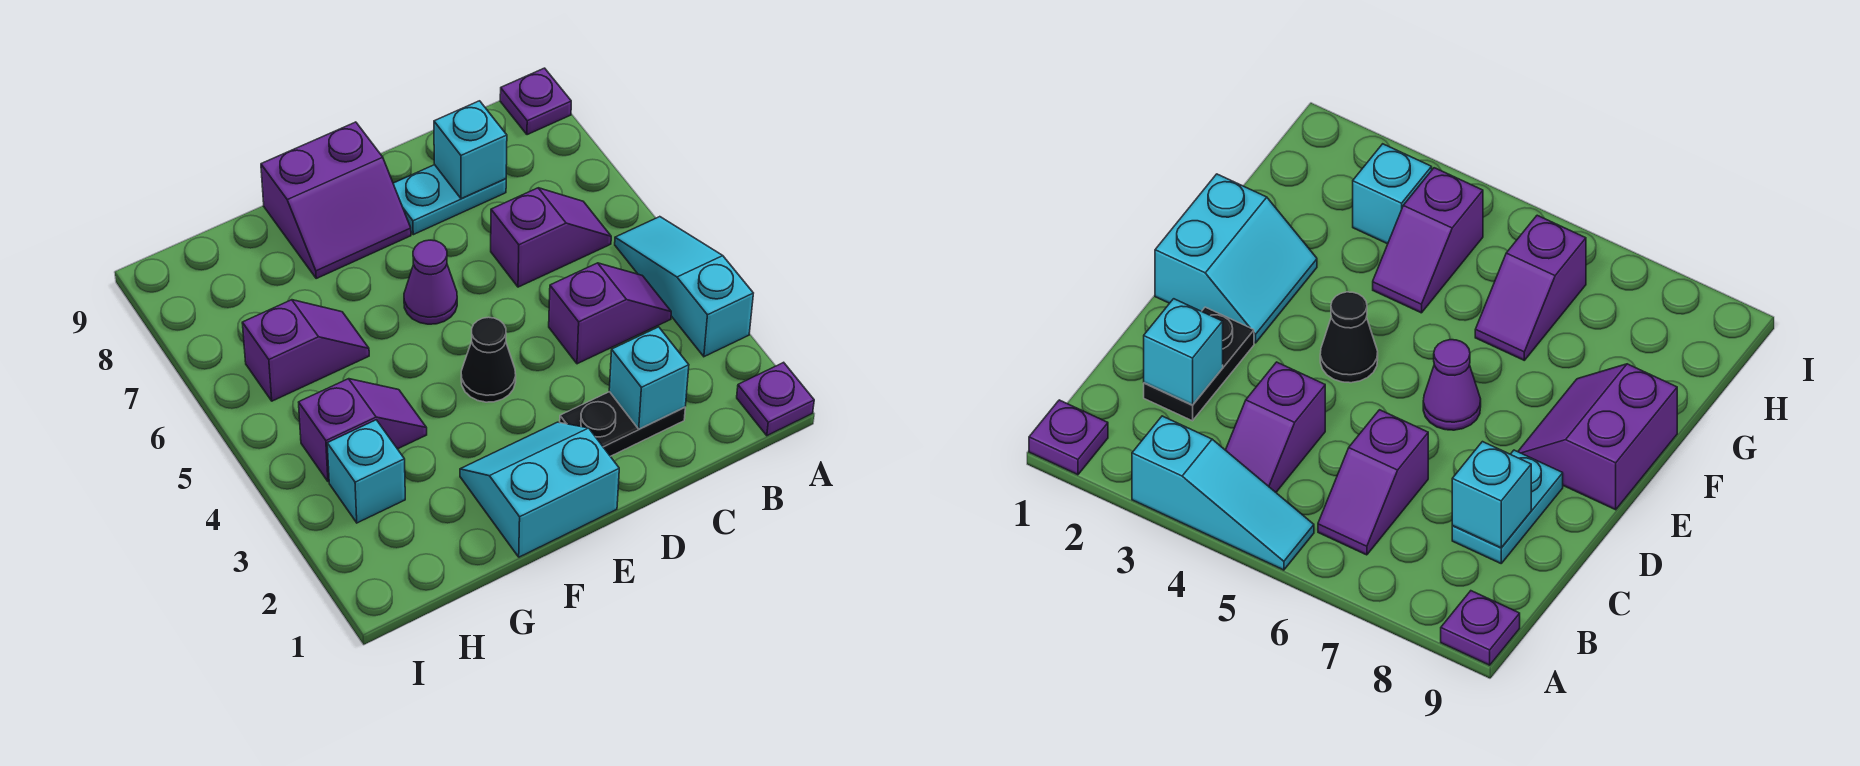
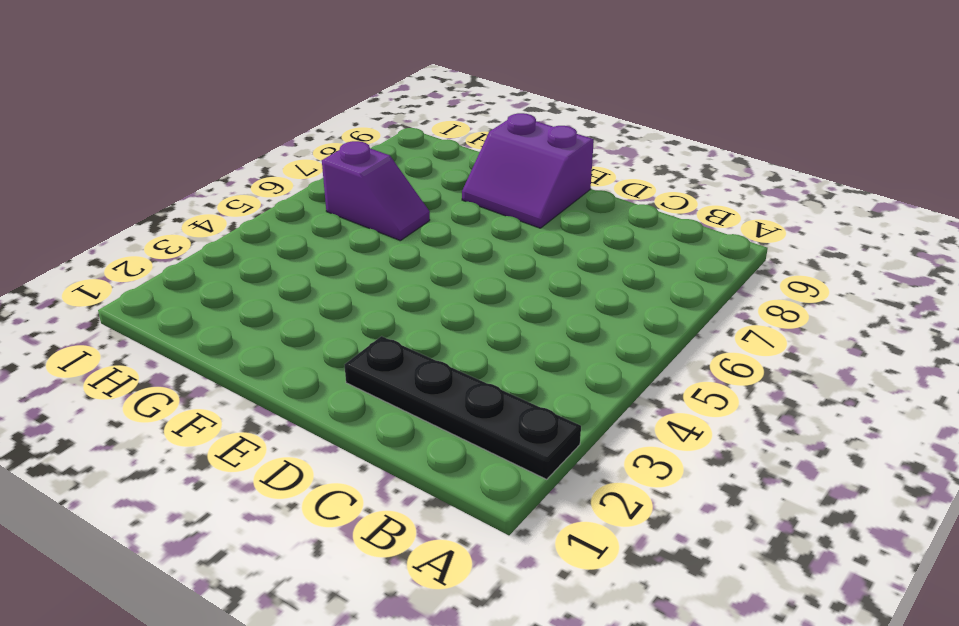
black 1x4 plate [345,336,581,479] -> black 1x2 plate [560,392,685,456]
none -> purple 1x1 plate [737,362,814,436]
none -> cyan 1x3 slope [615,217,753,357]
none -> purple 1x1 plate [500,68,571,135]

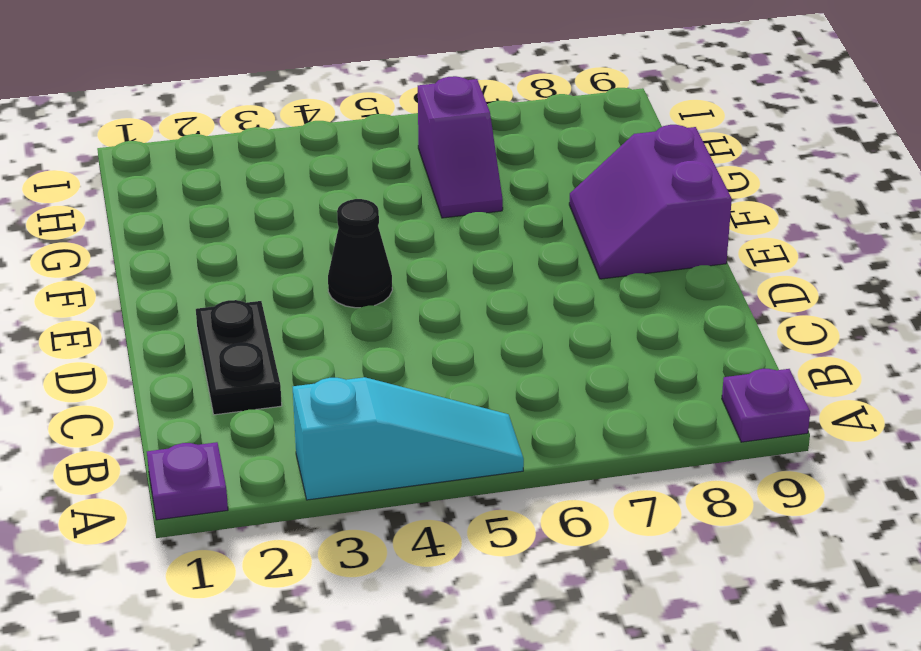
none -> purple 1x2 slope [549,263,671,364]
none -> purple 1x2 slope [491,188,611,287]
none -> cyan 1x2 plate [393,165,506,235]

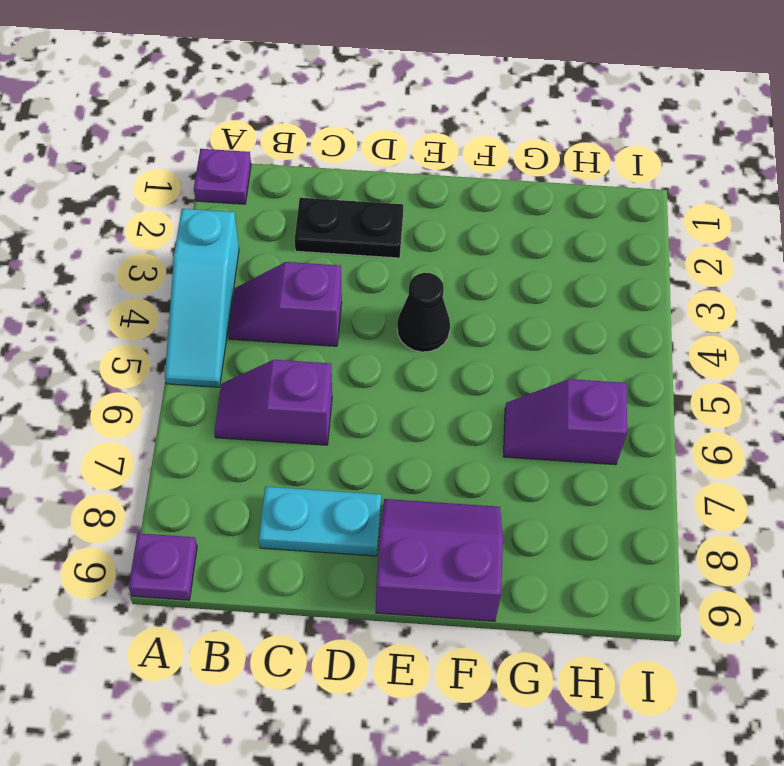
none -> cyan 2x2 slope [460,422,619,557]
none -> purple 1x1 cone [404,240,457,324]
none -> purple 1x2 slope [299,379,427,482]

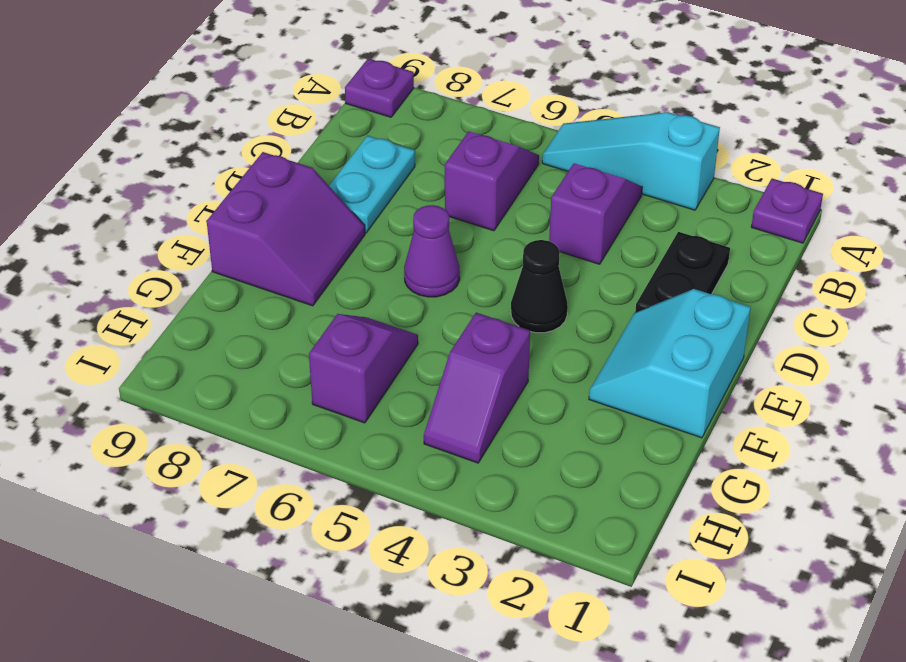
purple 1x2 slope [424,313,530,463] -> purple 1x2 slope turned to [299,379,427,482]
none -> cyan 1x1 brick [327,420,405,523]
none -> cyan 1x1 brick [609,327,689,429]
none -> cyan 1x1 brick [434,101,507,199]

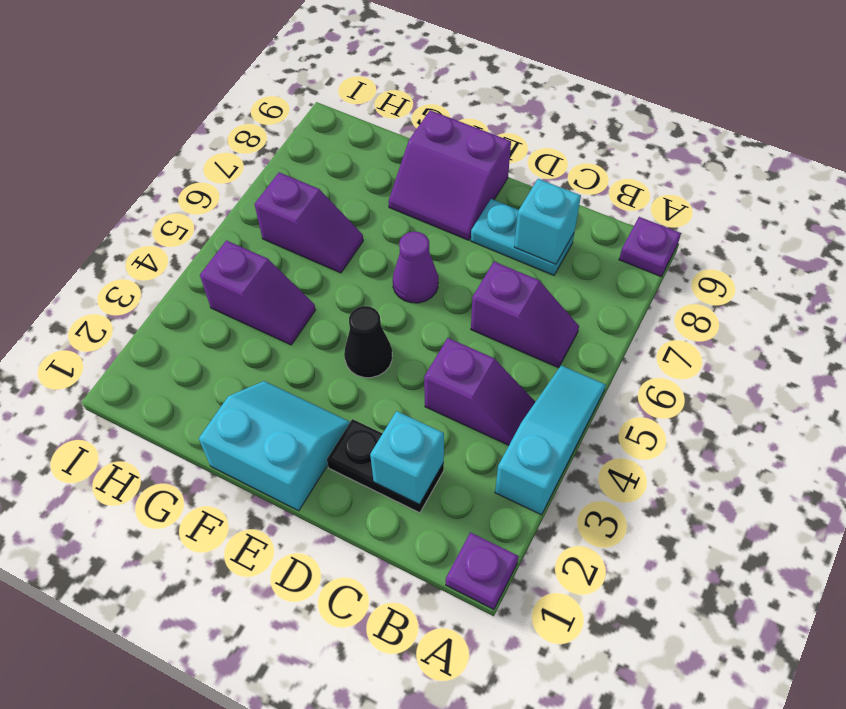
none -> cyan 1x1 brick [327,420,405,523]

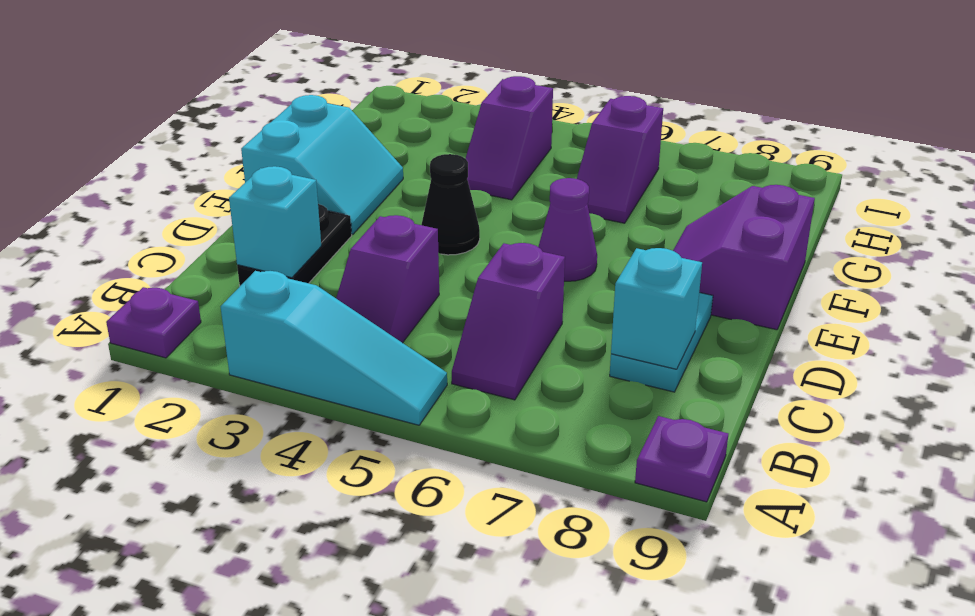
none -> cyan 1x1 brick [327,420,405,523]

